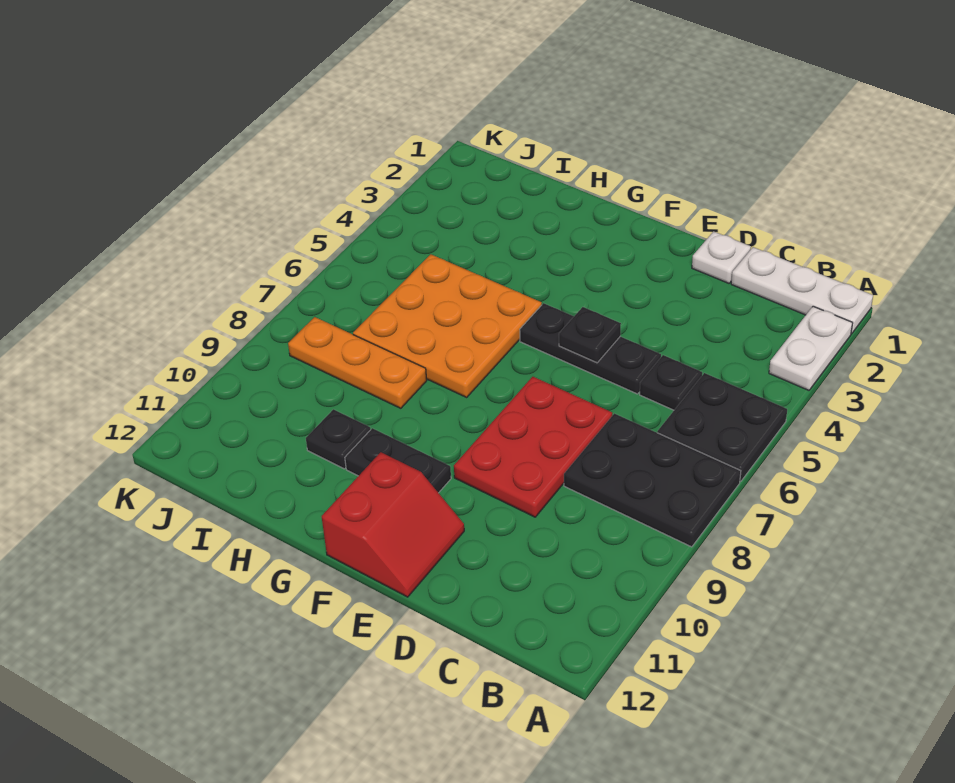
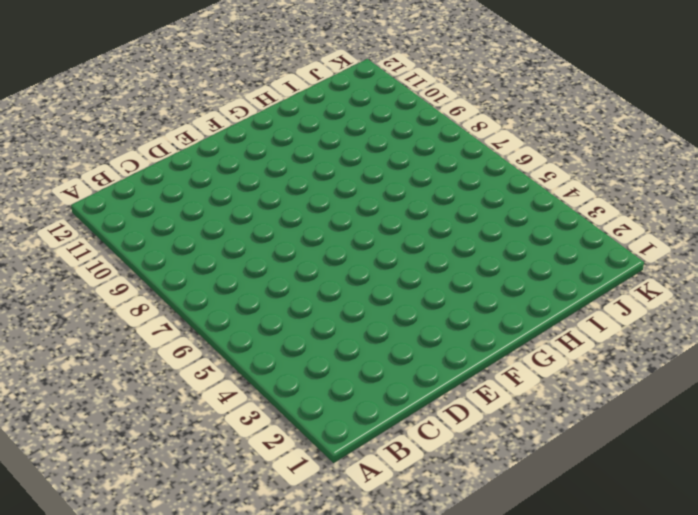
none -> white 1x3 plate [731,247,873,334]
none -> white 1x2 plate [769,306,853,390]
none -> black 2x2 plate [657,373,787,482]

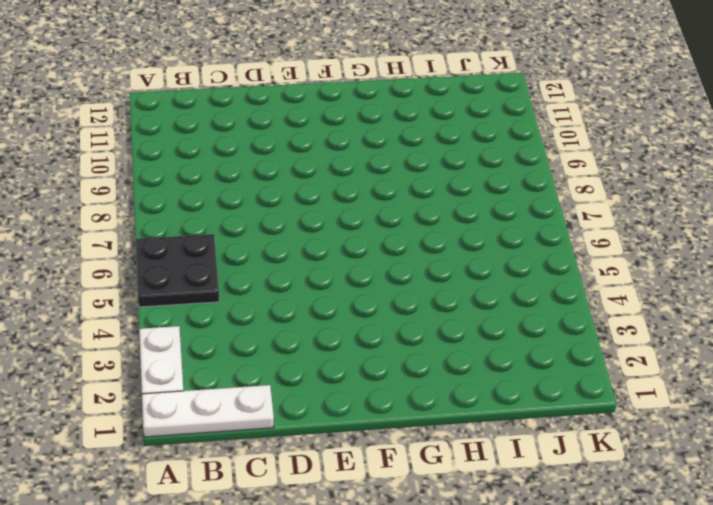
none -> black 2x3 plate [564,413,741,547]
none -> black 1x1 plate [640,355,702,410]
none -> white 1x1 plate [692,231,751,283]

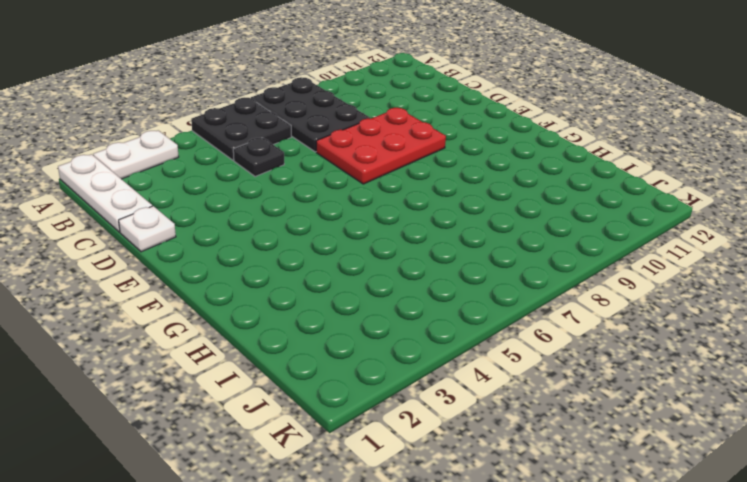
none -> black 1x3 plate [520,303,661,394]
none -> red 2x2 slope [322,452,464,597]
none -> black 1x2 plate [345,428,451,493]

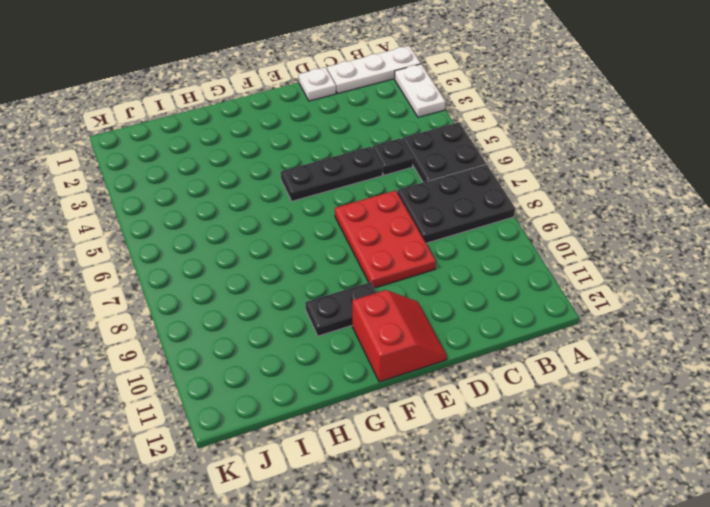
none -> orange 3x3 plate [353,254,542,397]
none -> orange 1x3 plate [288,317,427,408]
none -> black 1x1 plate [306,409,371,469]

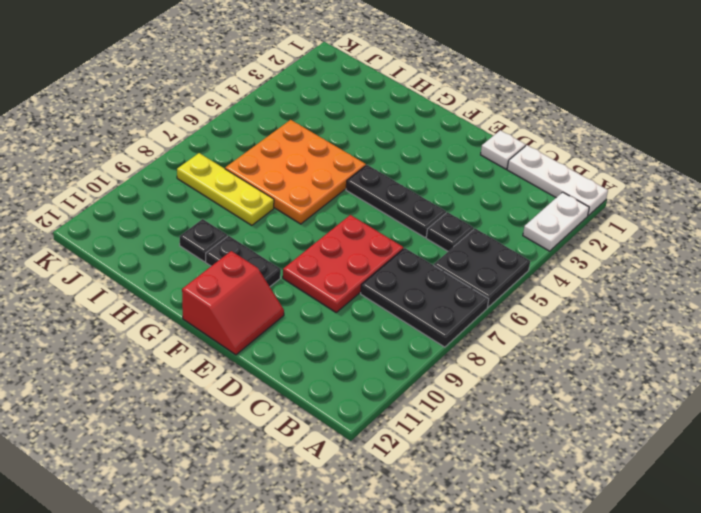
yellow 1x3 plate [177,153,274,225] -> orange 1x3 plate [288,317,427,408]
none -> black 1x1 plate [559,307,621,363]

